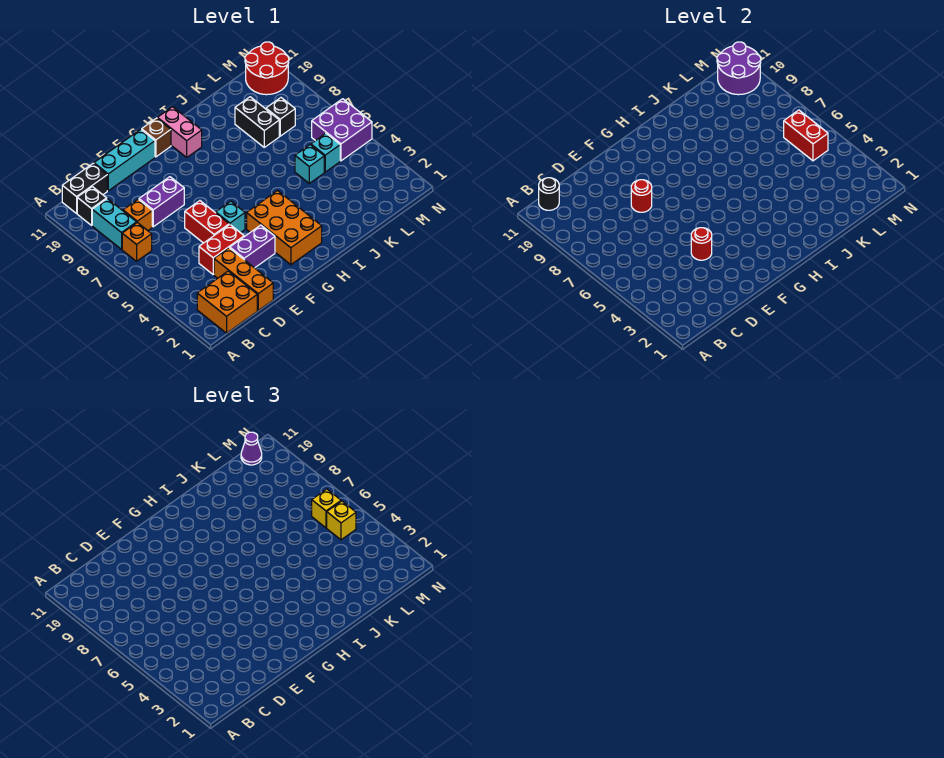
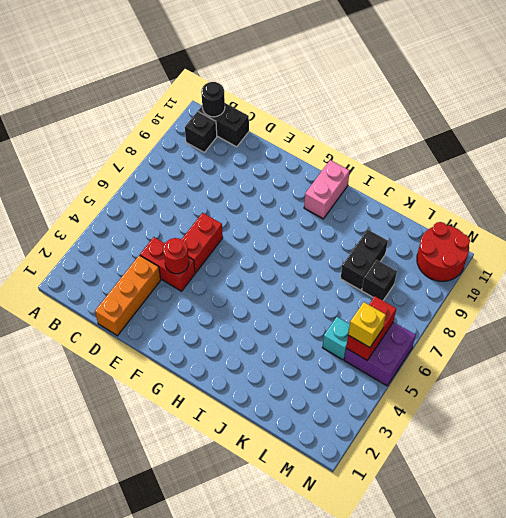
none -> orange 2x2 brick [197,271,257,333]
none -> orange 1x1 brick [122,223,152,261]
none -> cyan 1x2 brick [92,199,137,249]
none -> orange 1x1 brick [123,199,152,231]

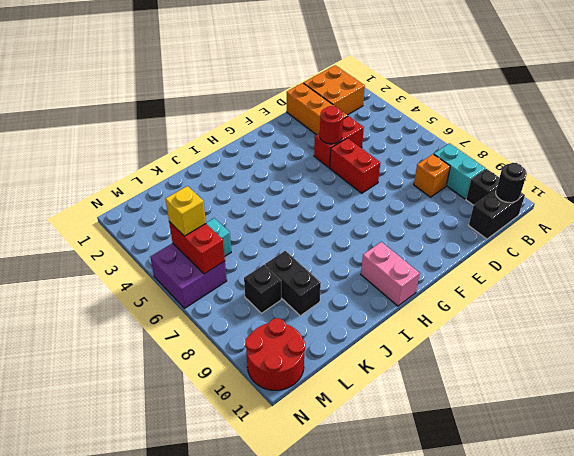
none -> orange 1x1 brick [122,223,152,261]
none -> purple 1x2 brick [139,177,184,227]
none -> cyan 1x3 brick [94,129,155,191]
none -> purple 1x2 brick [230,225,275,268]

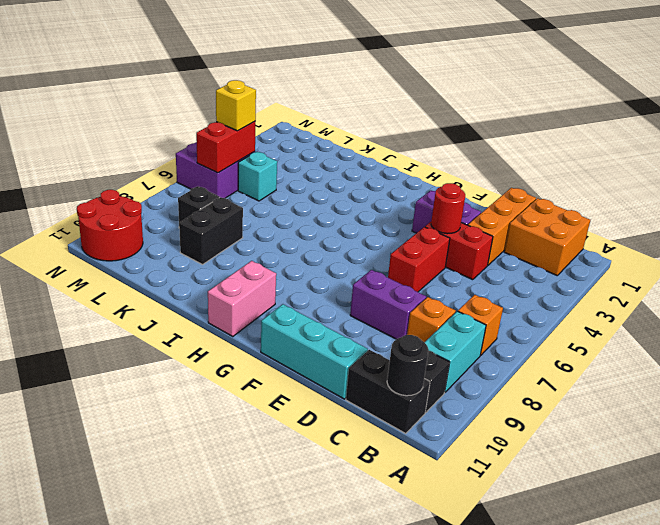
none -> cyan 1x1 brick [216,201,245,233]
none -> orange 2x3 brick [247,191,322,265]
none -> brown 1x1 brick [142,118,171,157]
none -> cyan 1x1 brick [295,145,324,183]

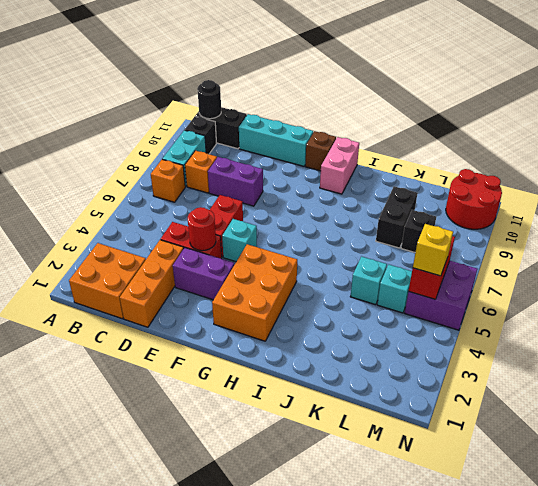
none -> red 1x1 round brick [631,180,652,212]
none -> purple 2x2 round brick [717,42,761,95]
none -> yellow 1x1 brick [312,489,341,528]
none -> purple 1x1 cone [241,432,262,465]

